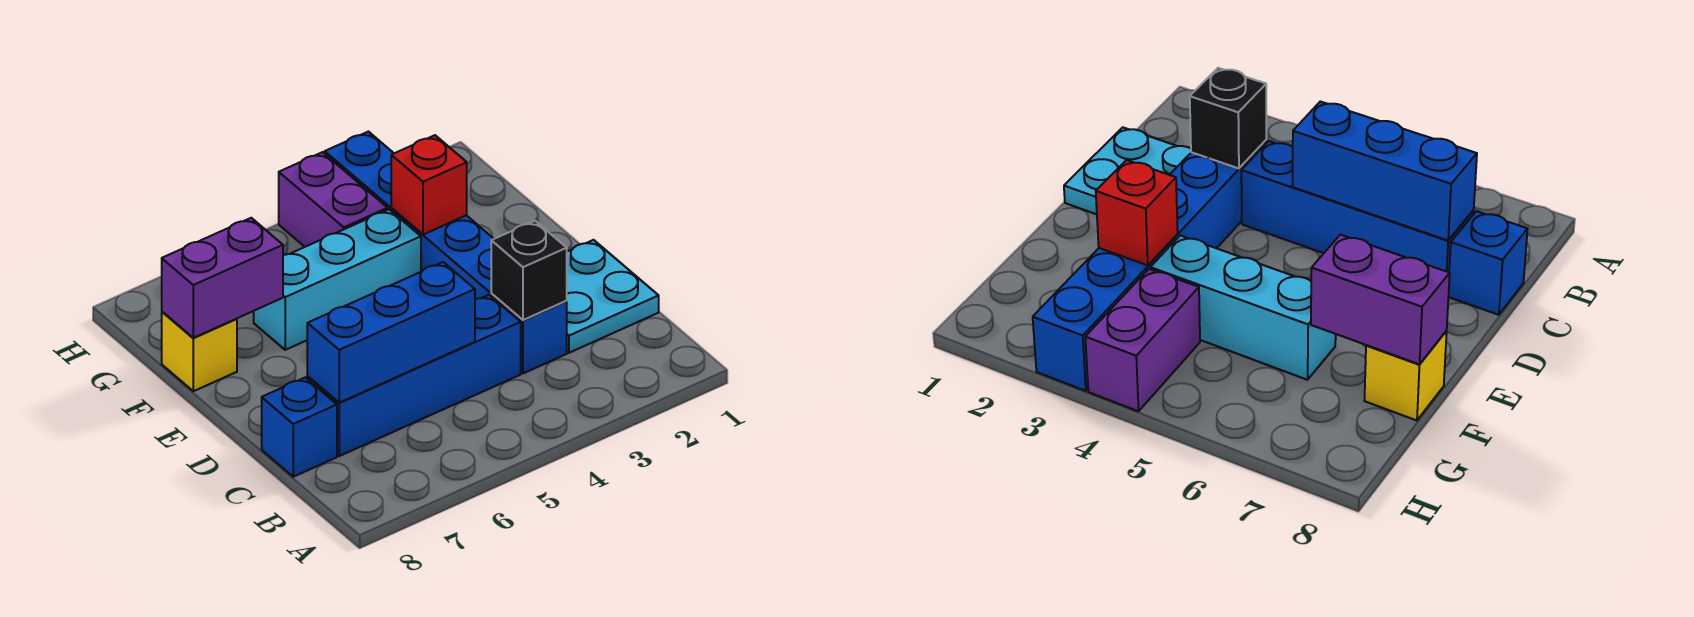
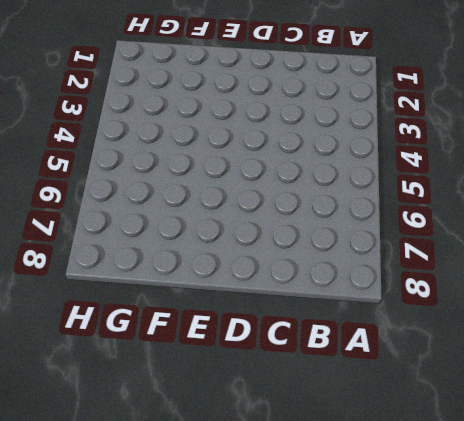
none -> cyan 2x2 plate [567,240,659,353]
none -> blue 1x6 brick [325,132,567,373]

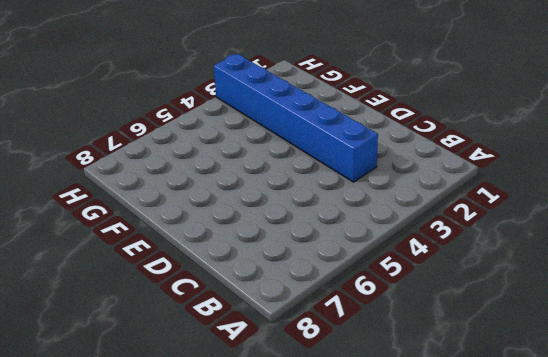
none -> cyan 2x2 plate [567,240,659,353]
none -> blue 1x4 brick [307,295,521,456]

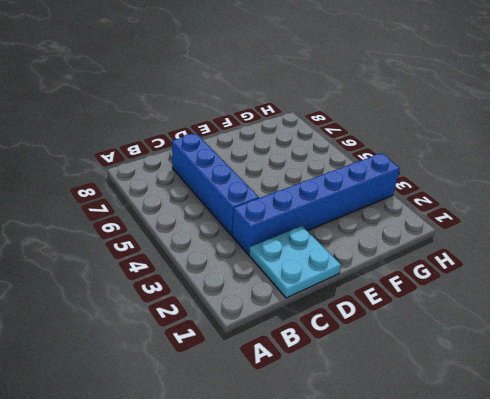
none -> blue 1x1 brick [262,377,337,477]
none -> cyan 1x3 brick [254,209,421,350]

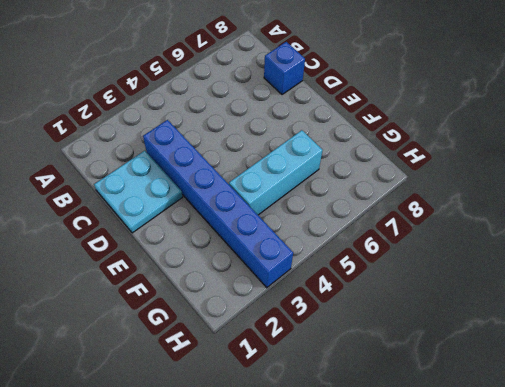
none -> blue 1x4 brick [307,295,521,456]
none -> yellow 1x1 brick [162,312,237,391]

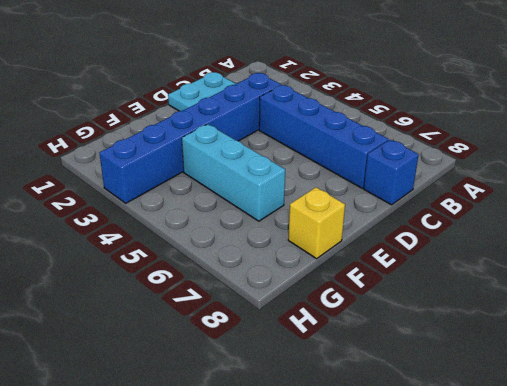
none -> purple 1x2 brick [279,152,388,247]
none -> black 1x1 brick [491,221,567,320]

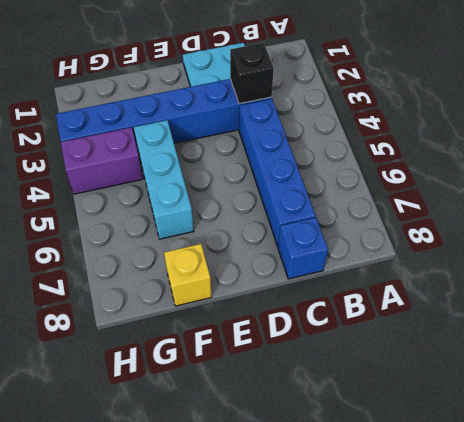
none -> blue 1x3 brick [307,262,475,403]
none -> red 1x1 brick [391,135,467,235]

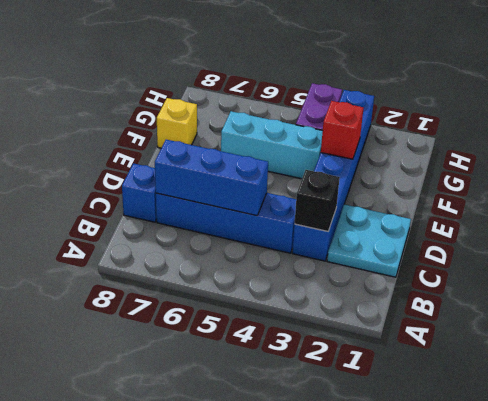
none -> purple 1x2 brick [162,218,283,338]

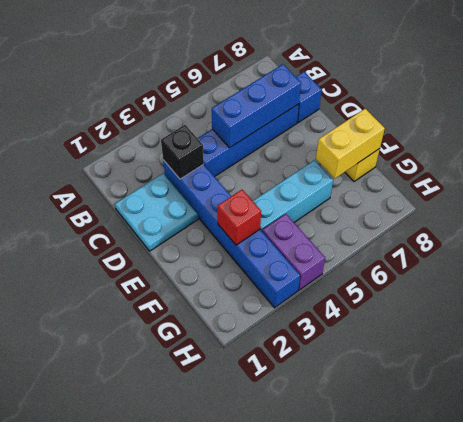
yellow 1x2 brick [316,109,385,179] -> purple 1x2 brick [162,218,283,338]

